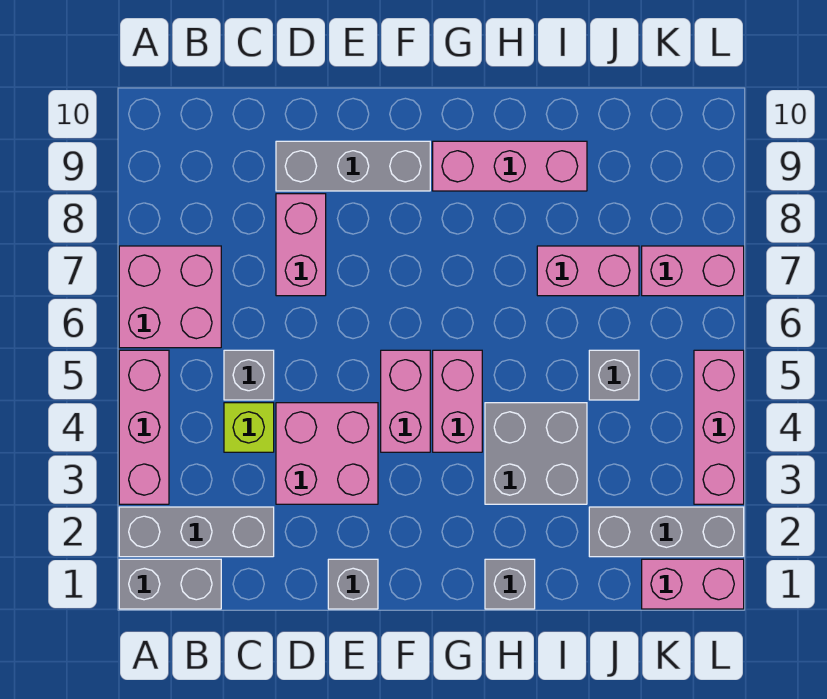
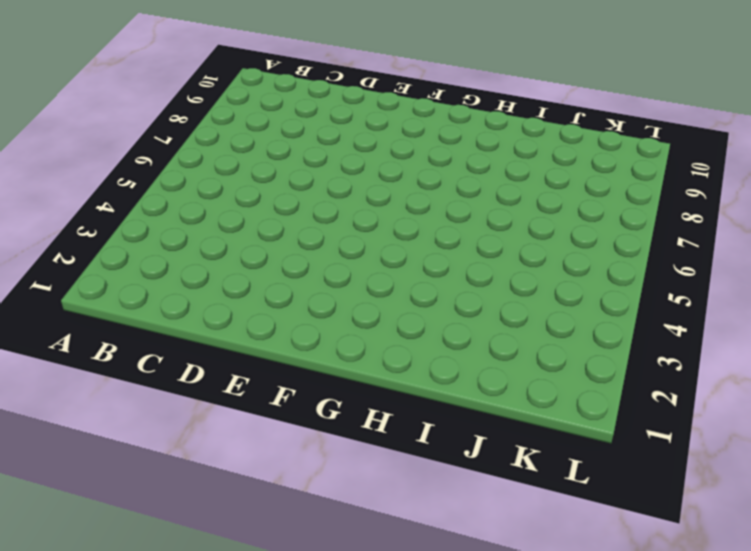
none -> grey 1x2 brick [119,559,221,609]
none -> grey 1x3 brick [119,507,274,557]
none -> pink 1x3 brick [119,350,169,504]

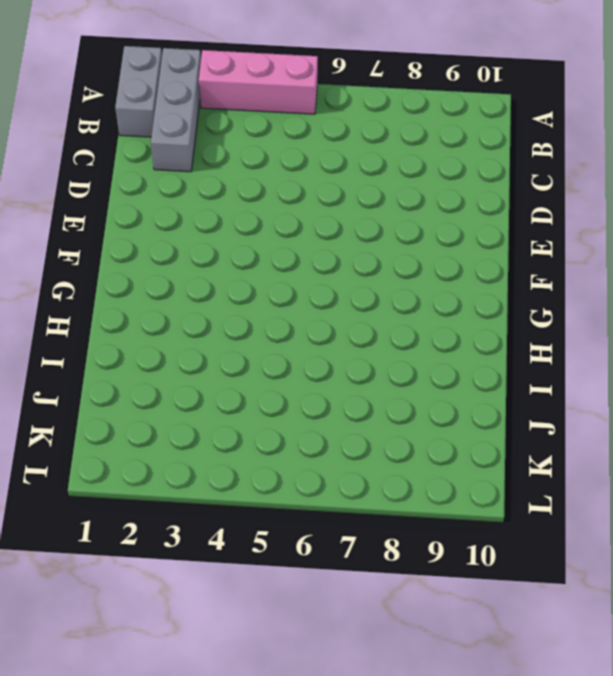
none -> pink 2x2 brick [119,246,221,348]
none -> lime 1x1 brick [224,403,274,452]
none -> grey 1x1 brick [224,350,274,400]

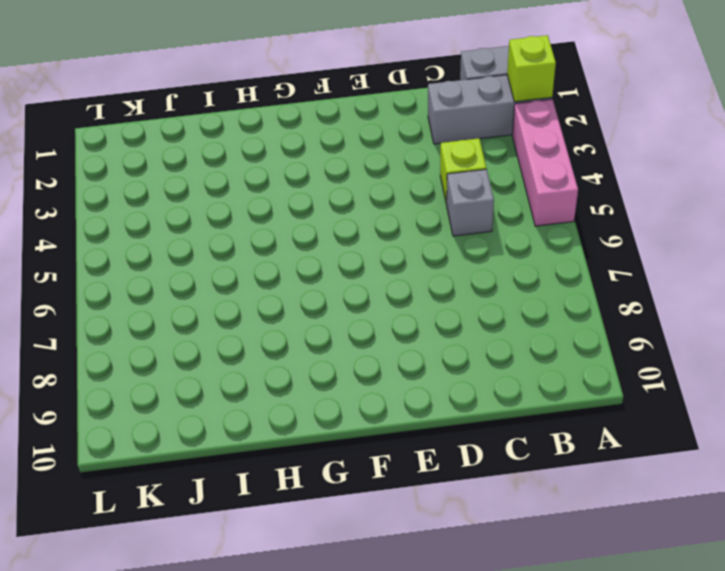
lime 1x1 brick [507,35,556,102] -> none
none -> pink 2x2 brick [119,246,221,348]
none -> pink 2x2 brick [276,403,378,504]
none -> pink 1x2 brick [276,194,326,296]

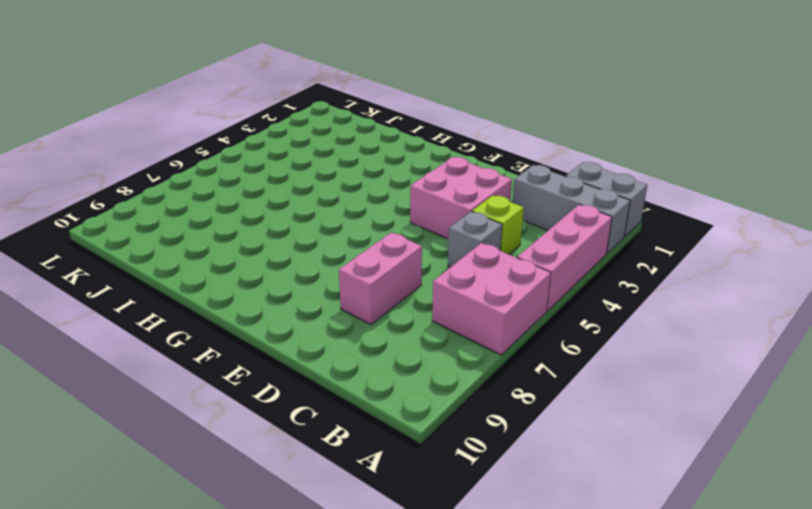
none -> grey 1x3 brick [276,141,430,191]
none -> grey 1x1 brick [328,559,378,609]
none -> pink 1x2 brick [381,350,430,452]

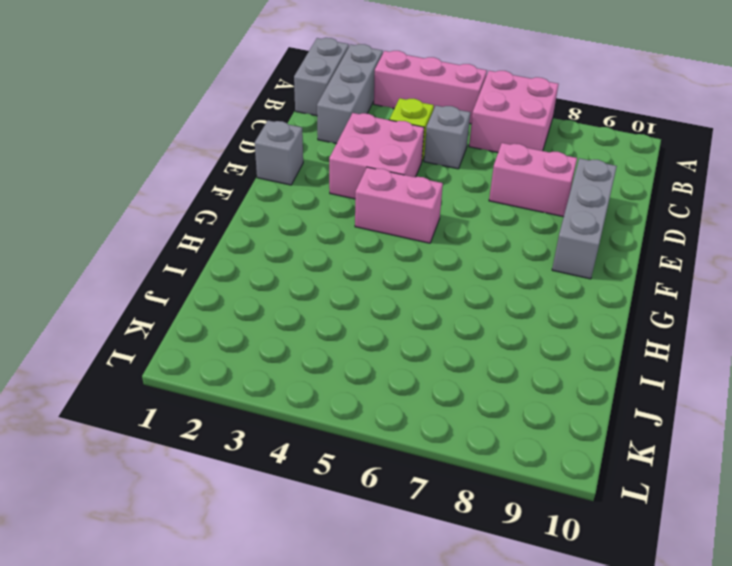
none -> pink 1x2 brick [433,350,482,452]
none -> pink 1x3 brick [433,141,587,191]
none -> grey 1x1 brick [485,559,535,609]

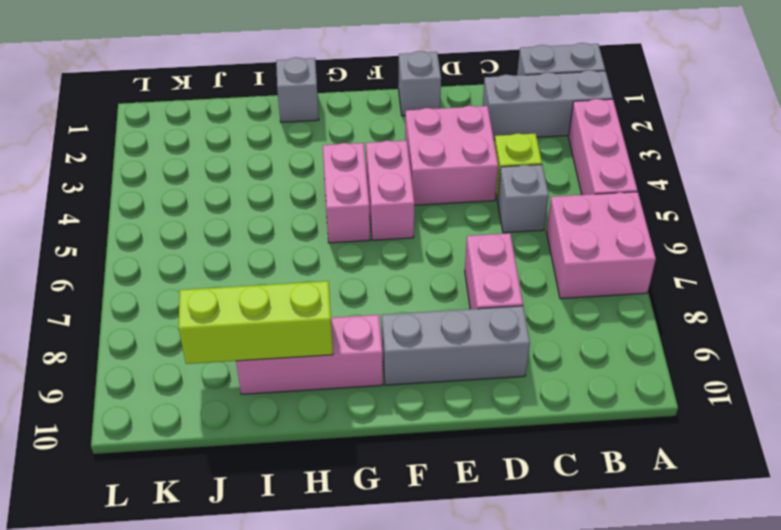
lime 1x3 brick [179,281,333,364] -> none
none -> grey 2x2 brick [485,403,587,504]
none -> pink 1x2 brick [537,246,639,296]
none -> grey 1x3 brick [589,507,744,557]

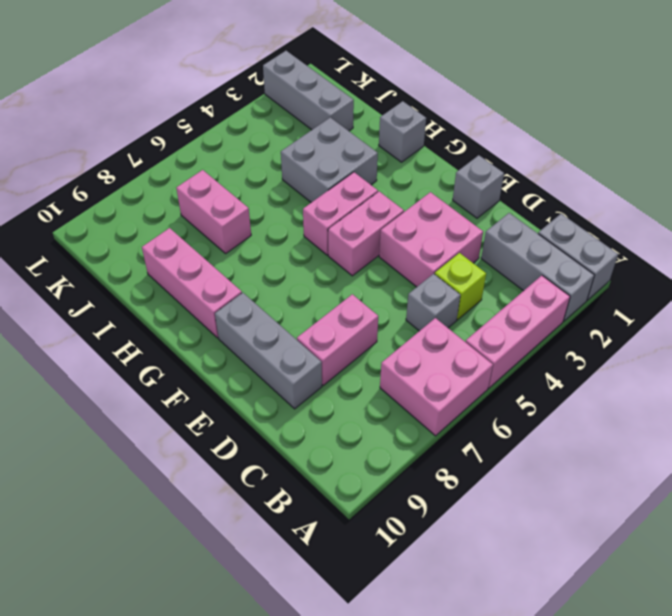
none -> grey 1x1 brick [589,350,639,400]
none -> pink 1x2 brick [642,559,744,609]
none -> pink 1x2 brick [642,246,744,296]

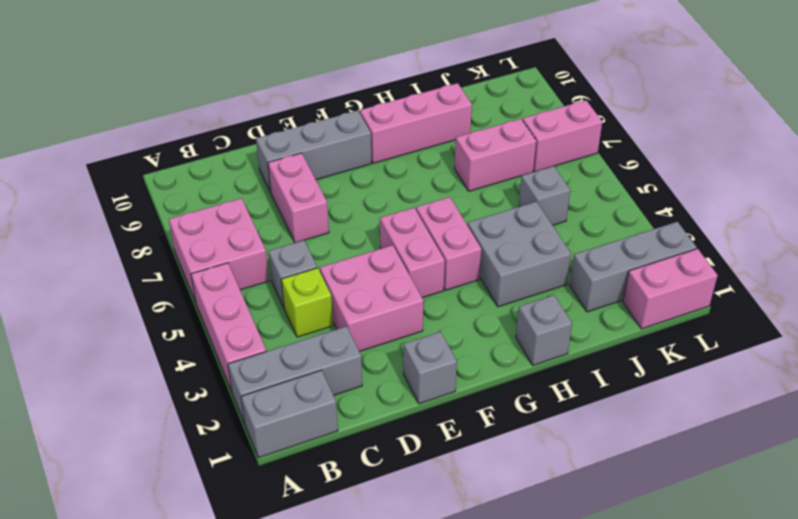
none -> pink 1x3 brick [694,350,744,504]

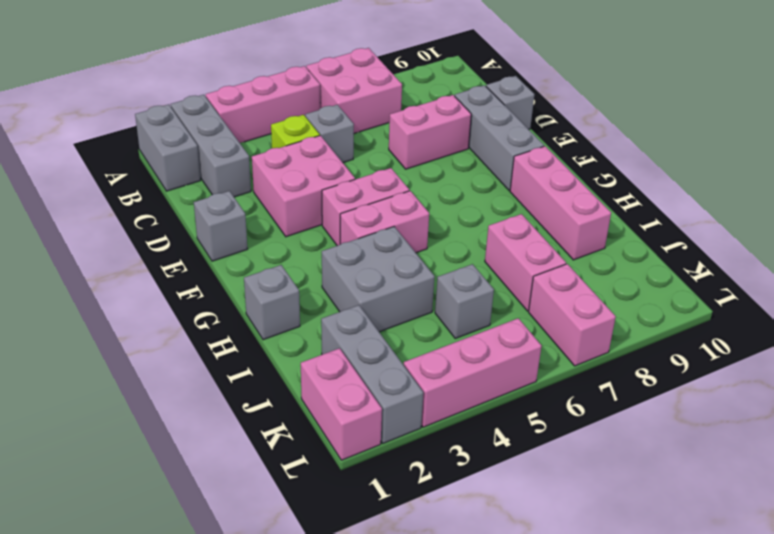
grey 1x1 brick [486,76,535,129] -> none

